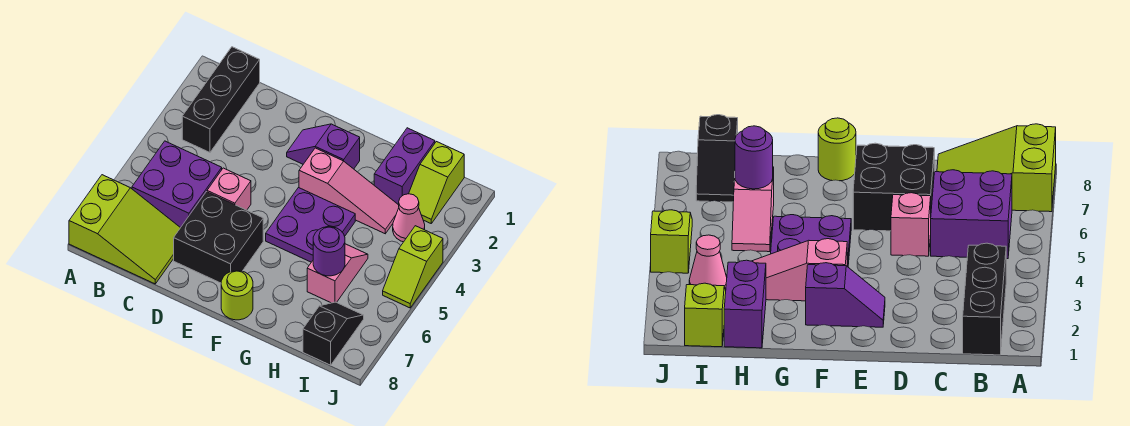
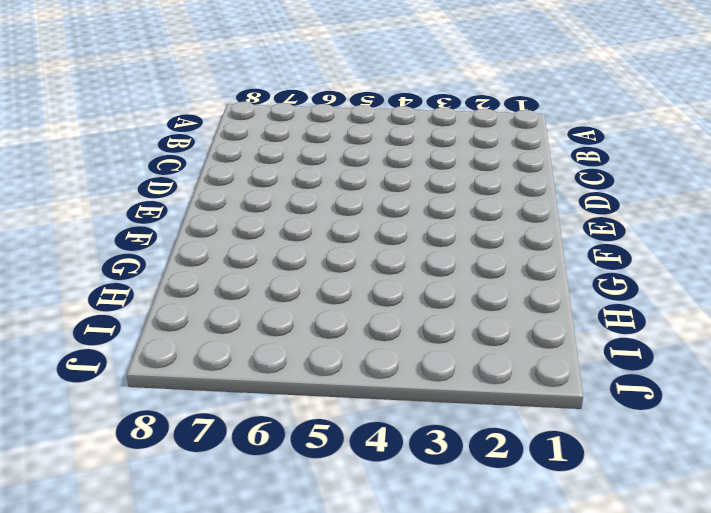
none -> lime 2x3 slope [69,175,180,284]
none -> black 1x3 brick [182,47,260,152]
none -> purple 2x2 brick [132,141,222,228]

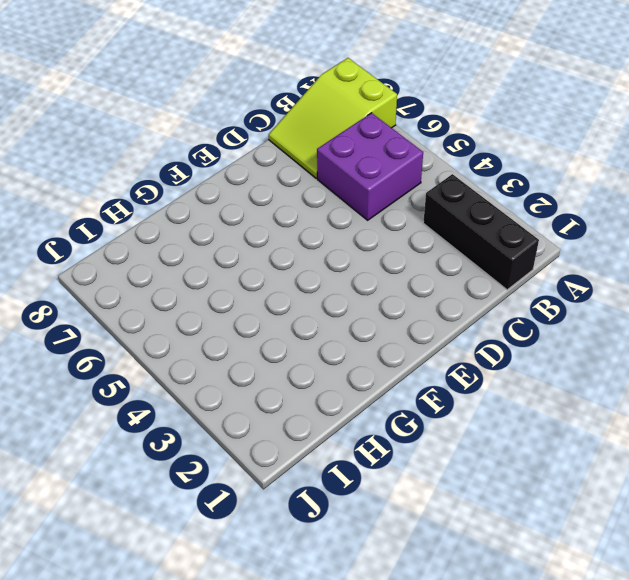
none -> pink 1x1 brick [207,168,251,210]
none -> black 2x2 brick [174,192,263,283]
none -> purple 1x2 slope [287,124,360,169]

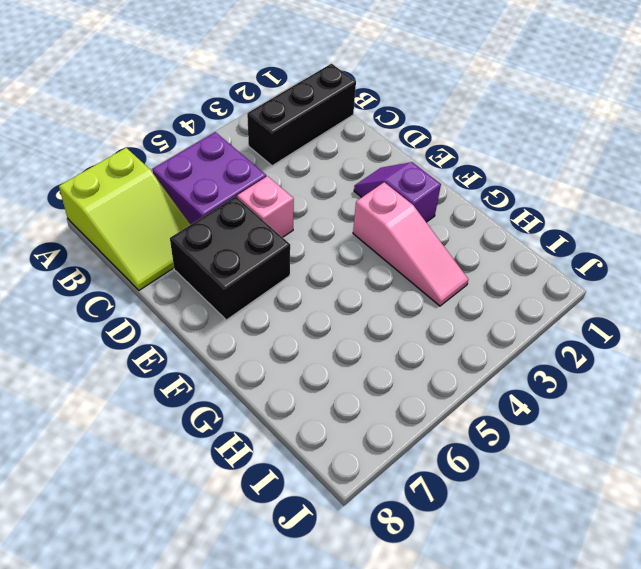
none -> purple 2x2 plate [266,188,355,262]
none -> lime 1x1 round brick [221,271,253,320]
none -> purple 1x2 brick [374,128,435,205]

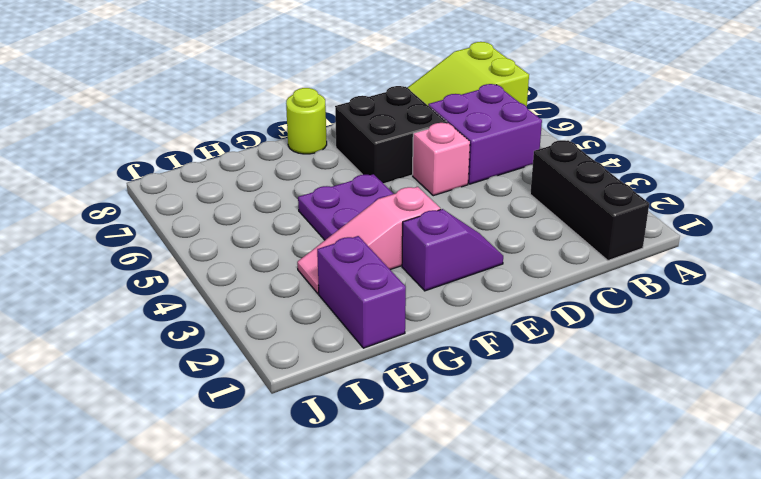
none -> pink 1x2 slope [307,244,368,303]
none -> lime 1x2 slope [409,142,464,223]
none -> pink 1x1 cone [393,194,425,242]

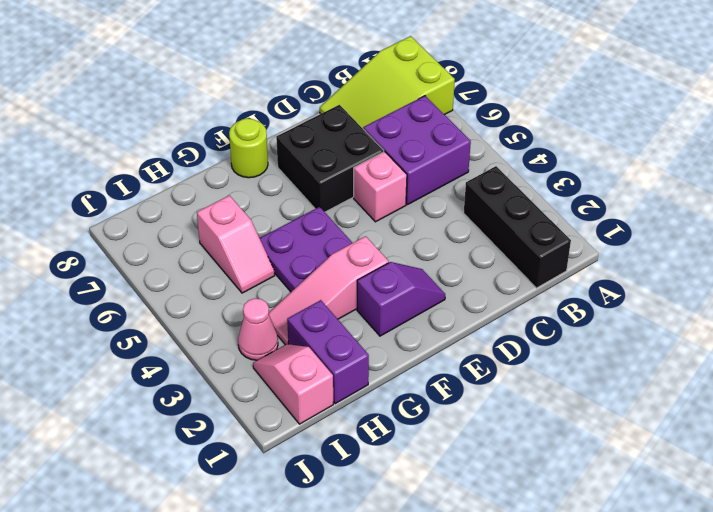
pink 1x2 slope [253,344,333,424] -> lime 1x2 slope [409,142,464,223]
none -> black 1x2 slope [303,302,364,365]
none -> lime 1x2 slope [383,226,443,308]
none -> purple 1x1 round brick [313,227,345,276]

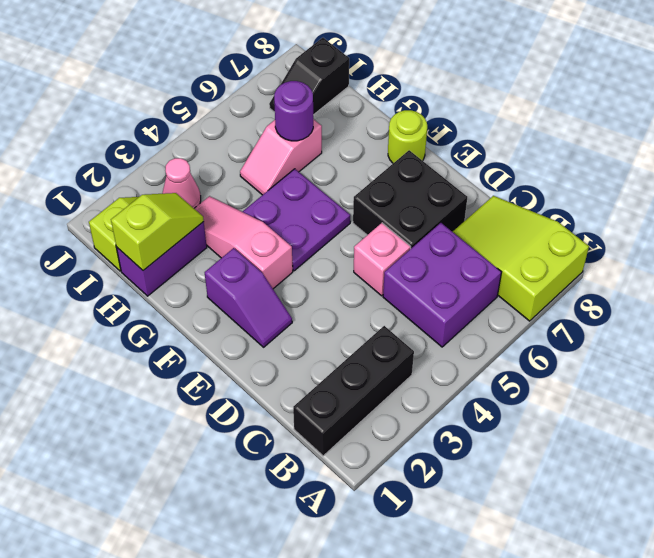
lime 1x2 slope [111,193,204,270] -> lime 1x2 slope moved to [383,226,443,308]

